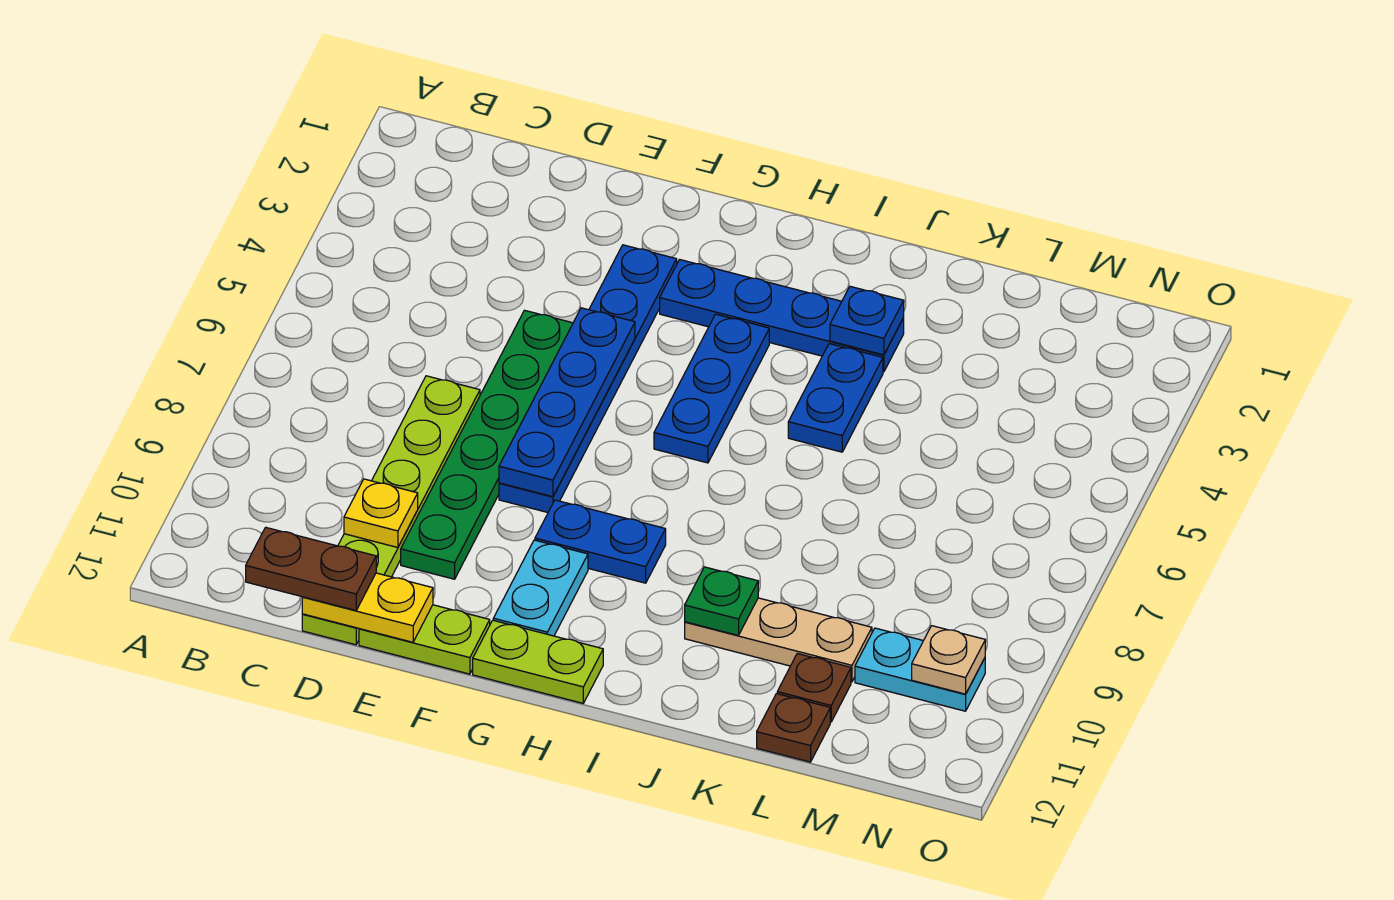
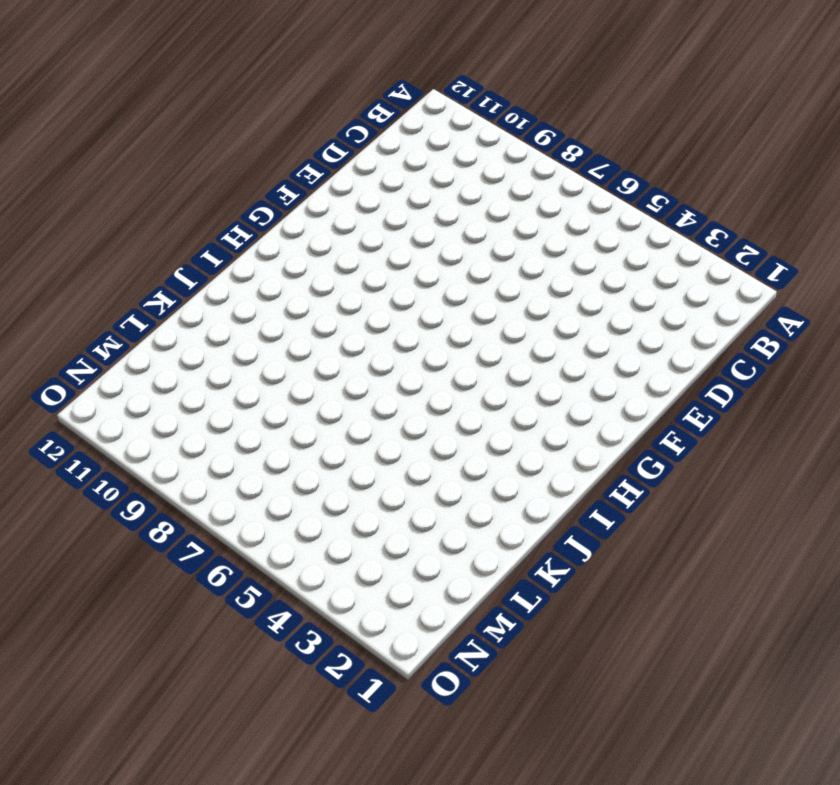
none -> lime 1x6 plate [302,376,480,645]
none -> green 1x6 plate [401,310,573,579]
none -> lime 1x2 plate [359,605,490,674]

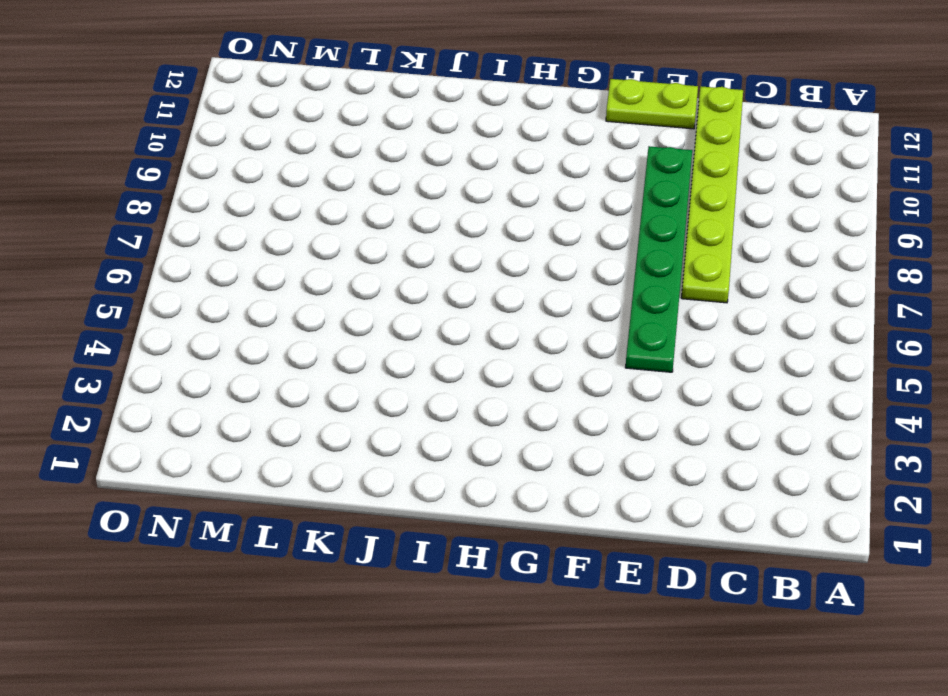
none -> blue 1x6 plate [499,245,677,512]
none -> blue 1x4 plate [660,260,904,372]
none -> blue 1x2 plate [535,500,666,583]

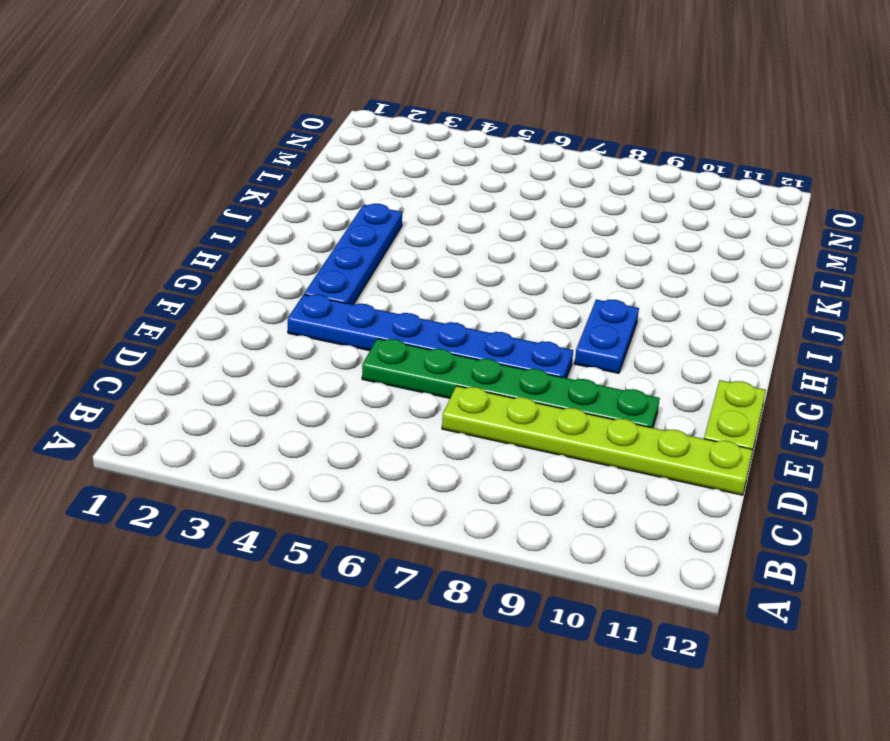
none -> cyan 1x2 plate [493,540,588,636]
none -> lime 1x2 plate [473,620,603,703]
none -> blue 1x3 plate [654,314,769,463]

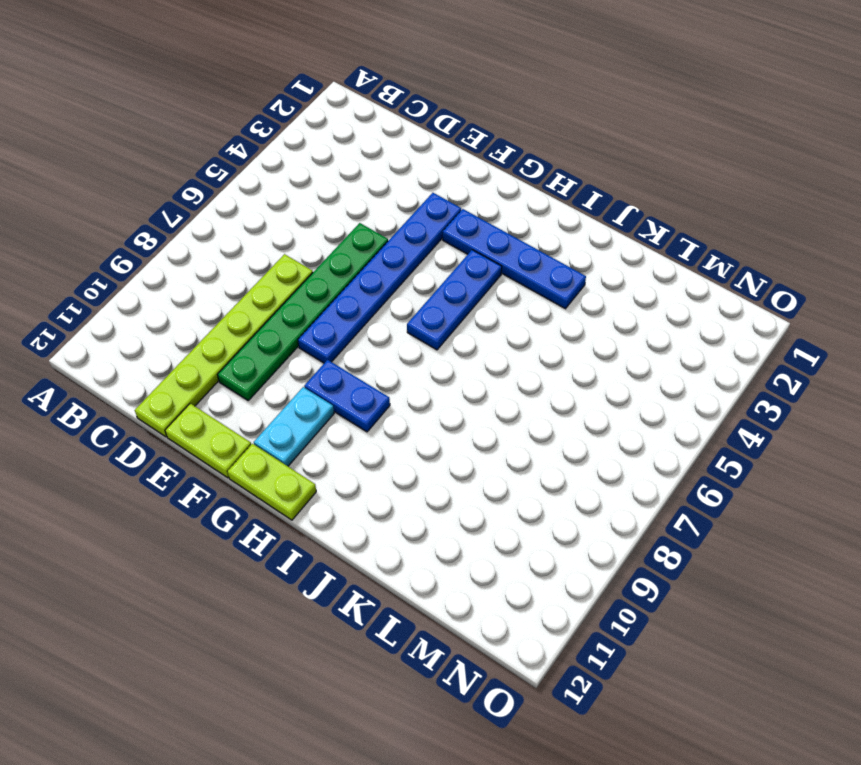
none -> blue 1x2 plate [788,344,883,452]
none -> tan 1x3 plate [685,598,872,682]
none -> brown 1x1 plate [777,654,851,722]

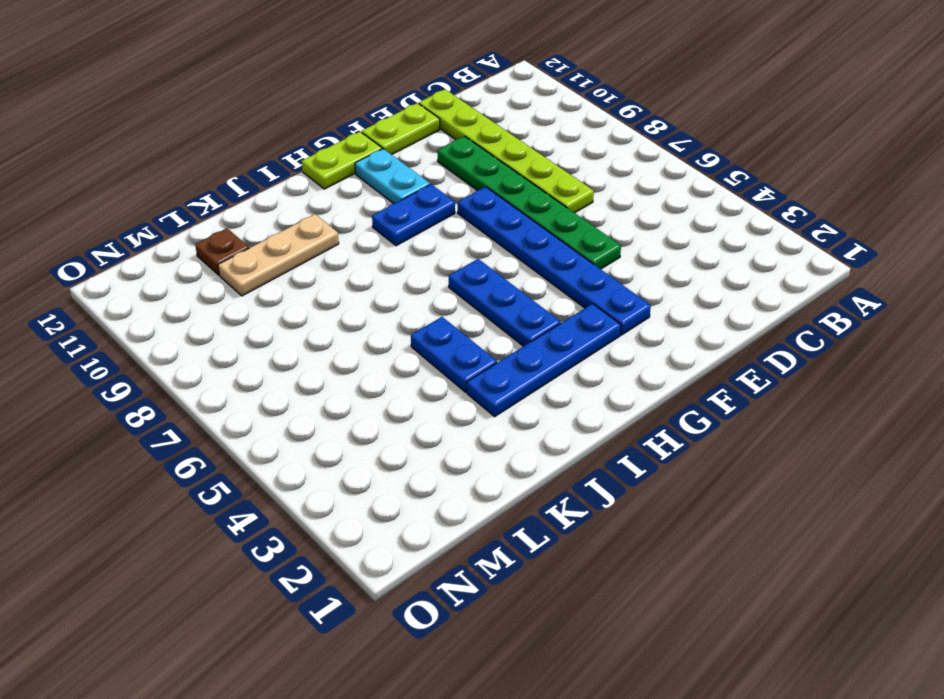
none -> brown 1x1 plate [757,694,830,762]
none -> cyan 1x2 plate [855,628,985,711]
none -> yellow 1x1 plate [344,479,418,548]

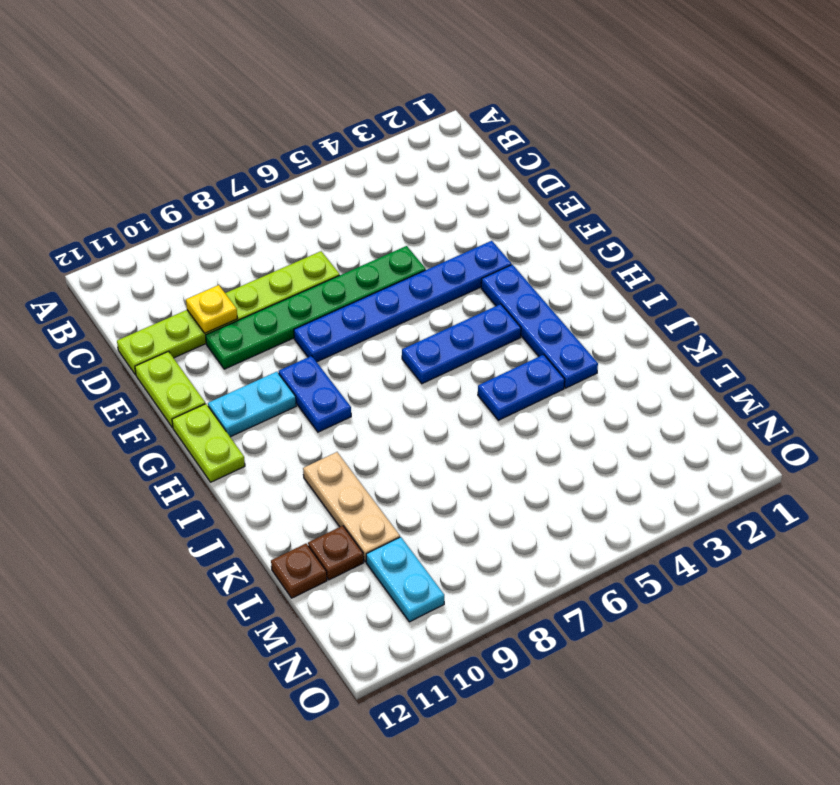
none -> yellow 1x2 plate [302,573,433,642]
none -> blue 1x4 plate [499,308,635,497]
none -> blue 1x1 plate [830,286,904,355]

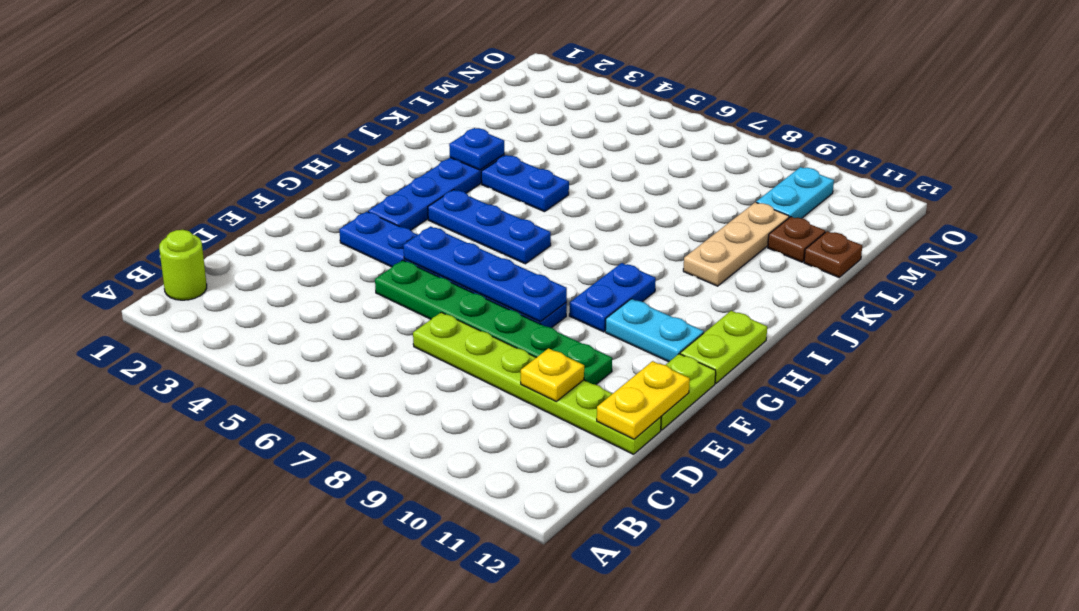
lime 1x1 round brick [159,230,207,300] -> none
none -> green 1x1 plate [685,567,758,635]
none -> tan 1x1 plate [912,626,985,694]
none -> brown 1x2 plate [246,527,376,610]

